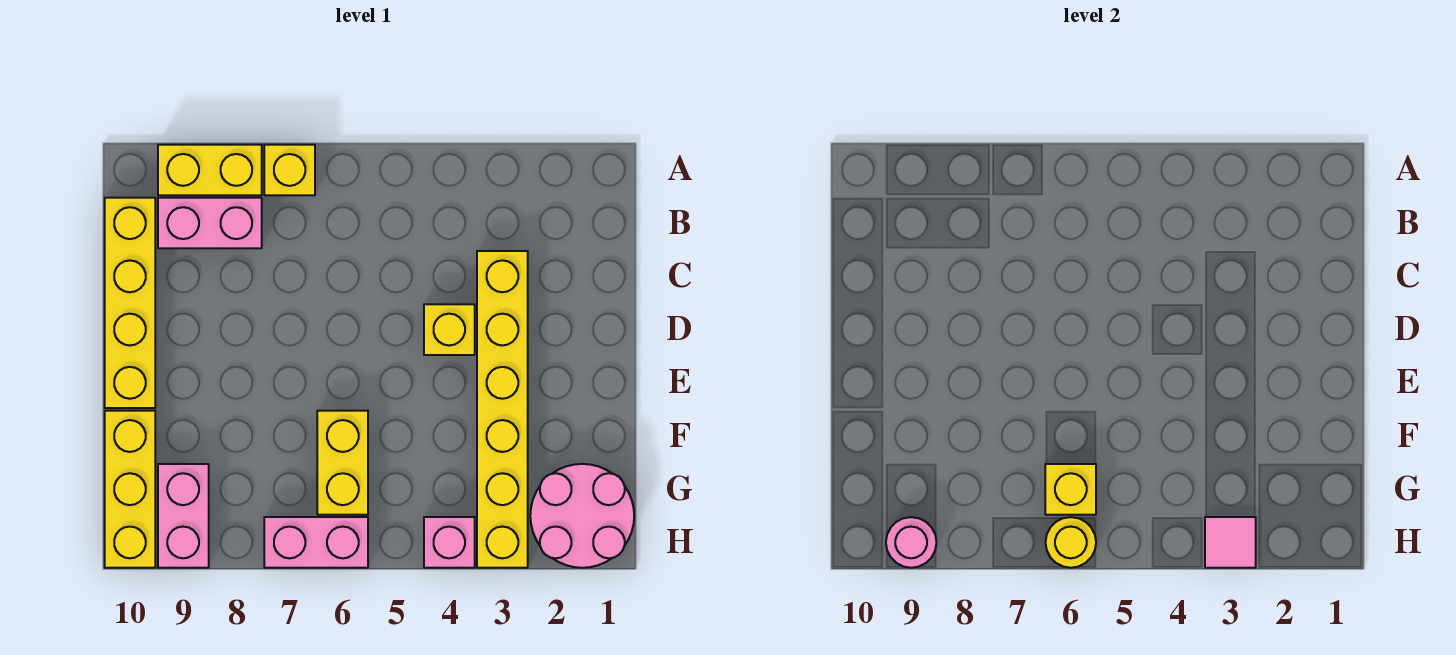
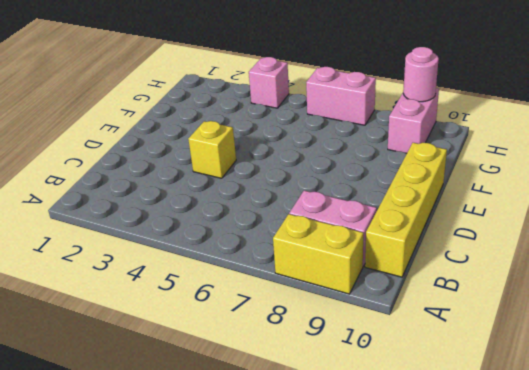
none -> yellow 1x1 brick [264,145,315,195]
none -> yellow 1x6 brick [477,251,528,568]
none -> yellow 1x2 brick [317,411,368,515]

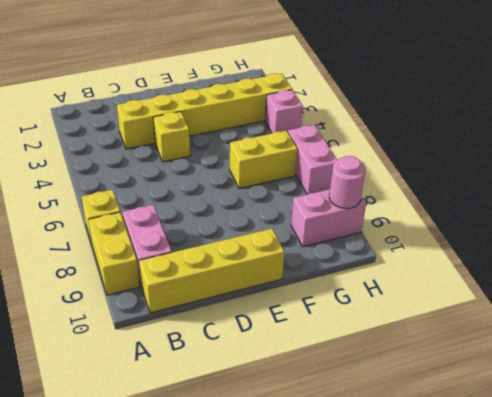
none -> yellow 1x3 brick [105,411,155,568]
none -> pink 2x2 round brick [530,464,634,568]
none -> yellow 1x1 brick [1045,464,1096,515]

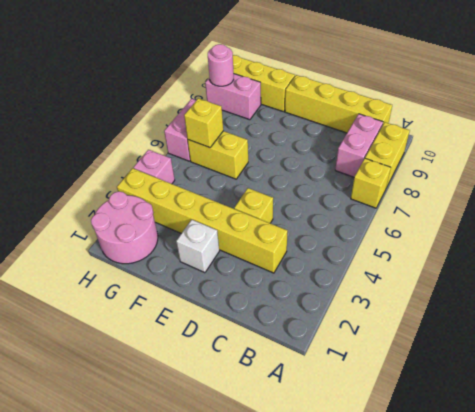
white 1x1 brick [176,220,219,273] -> none
none -> pink 1x1 tile [1205,517,1256,568]
none -> yellow 1x1 round brick [1046,517,1096,568]

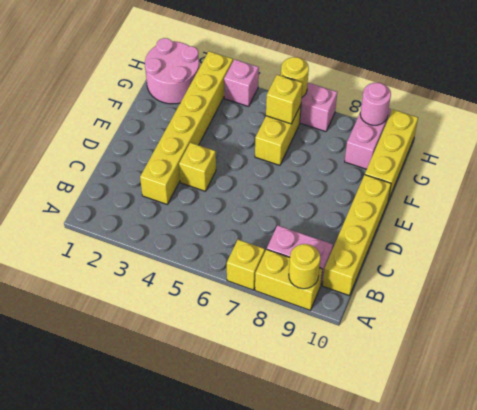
yellow 1x1 round brick [289,244,320,289] -> none
none -> pink 1x1 tile [1205,517,1256,568]

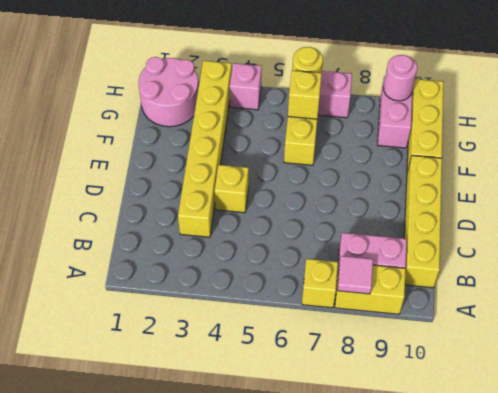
pink 1x1 tile [338,256,373,294] -> pink 1x1 tile moved to [1205,517,1256,568]

